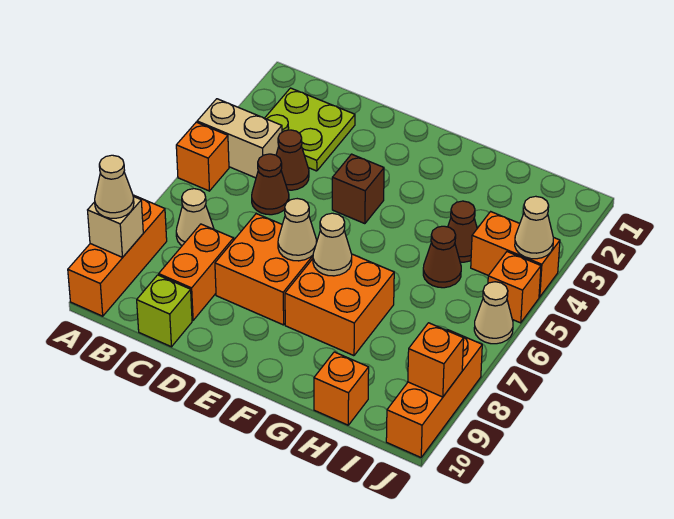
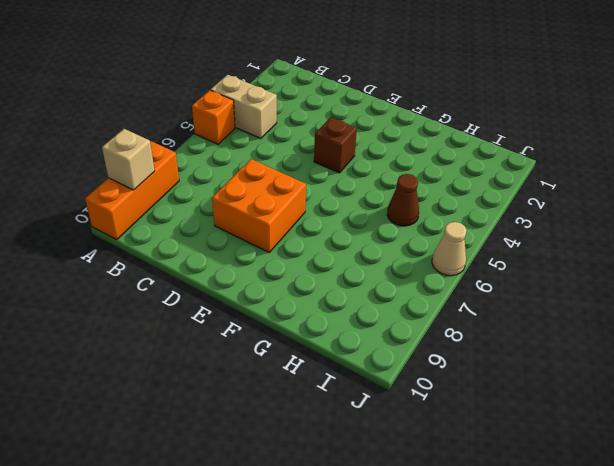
none -> lime 2x2 plate [265,88,355,171]
none -> tan 1x1 cone [176,189,214,246]
none -> brown 1x1 cone [276,130,309,190]

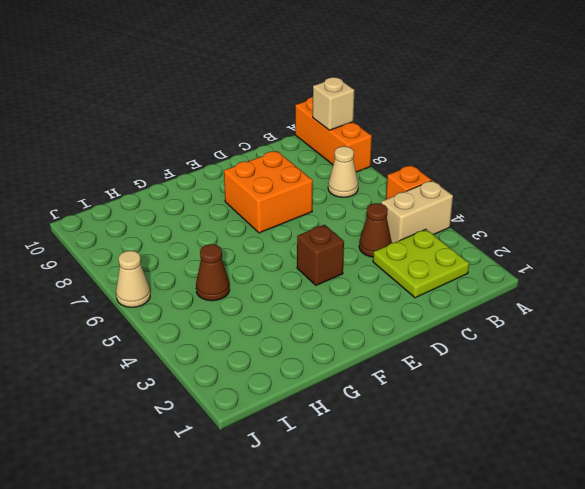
none -> brown 1x1 cone [252,154,289,215]
none -> orange 1x2 brick [159,224,234,320]
none -> lime 1x1 brick [137,275,192,347]

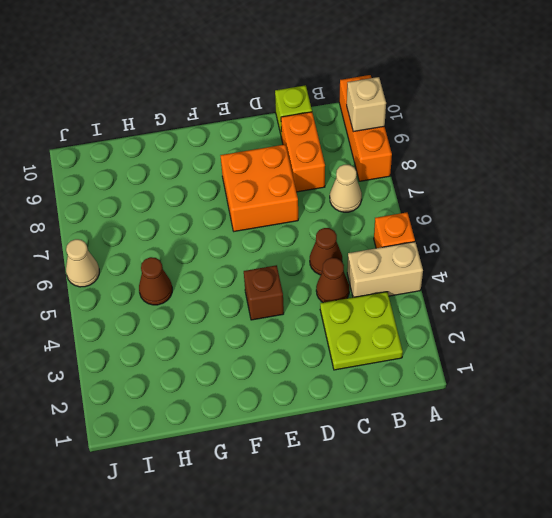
none -> orange 2x2 brick [285,254,394,356]
none -> brown 1x1 cone [448,201,477,262]
none -> orange 1x1 brick [314,352,369,425]

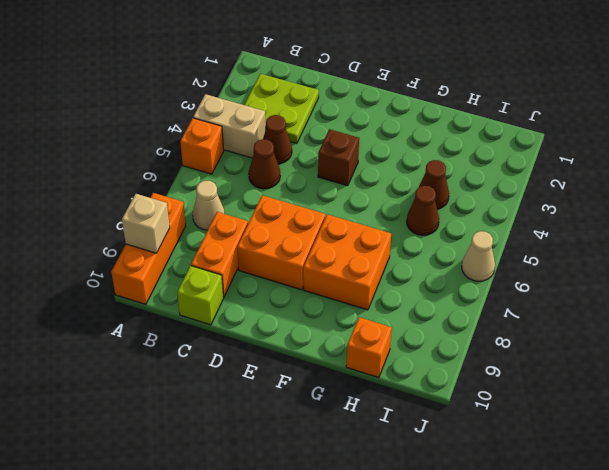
none -> orange 1x2 brick [471,212,560,297]
none -> orange 1x1 brick [488,252,541,323]
none -> orange 1x3 brick [386,330,482,457]

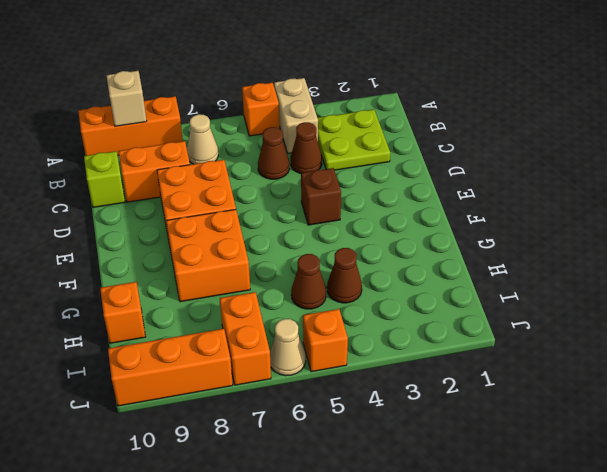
orange 1x2 brick [220,292,271,385] -> orange 1x2 brick moved to [471,212,560,297]
none -> tan 1x1 cone [278,199,317,261]
none -> tan 1x1 cone [313,213,352,276]
none -> tan 1x1 cone [515,196,553,259]

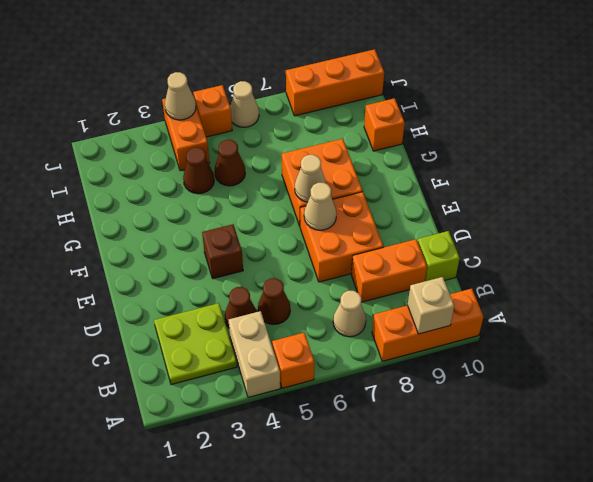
none -> orange 1x1 brick [408,323,464,397]
none -> tan 1x1 cone [95,155,134,218]

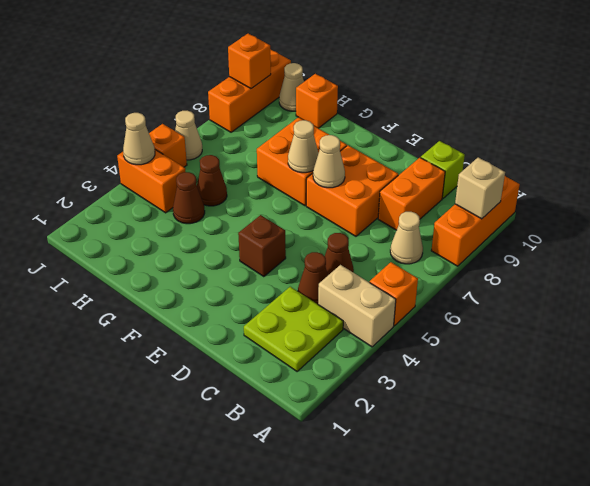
tan 1x1 cone [279,63,304,111] -> tan 1x1 cone moved to [95,155,134,218]

